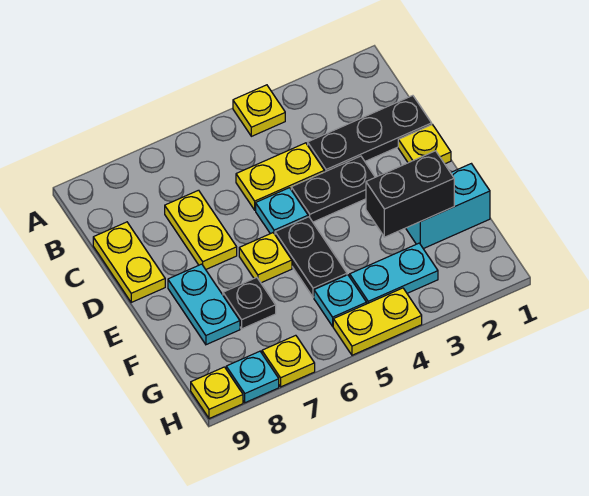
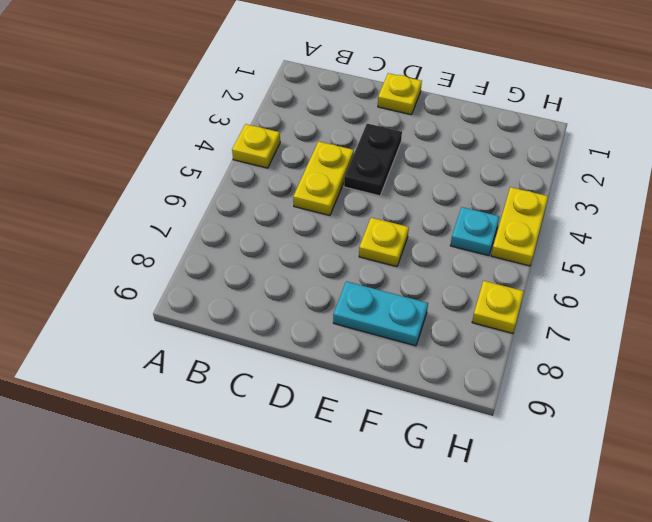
none -> black 1x3 plate [308,96,432,172]
none -> yellow 1x2 plate [165,190,237,269]
none -> yellow 1x2 plate [93,222,165,302]

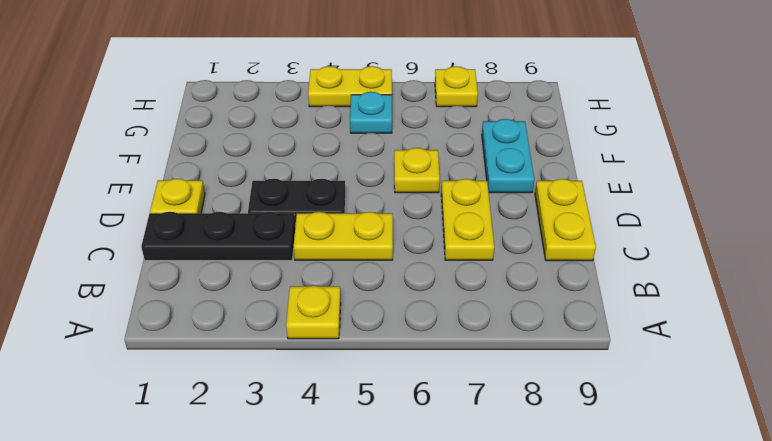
none -> cyan 1x1 plate [256,188,308,234]
none -> black 1x2 plate [275,217,347,297]
none -> cyan 1x2 brick [406,164,490,249]

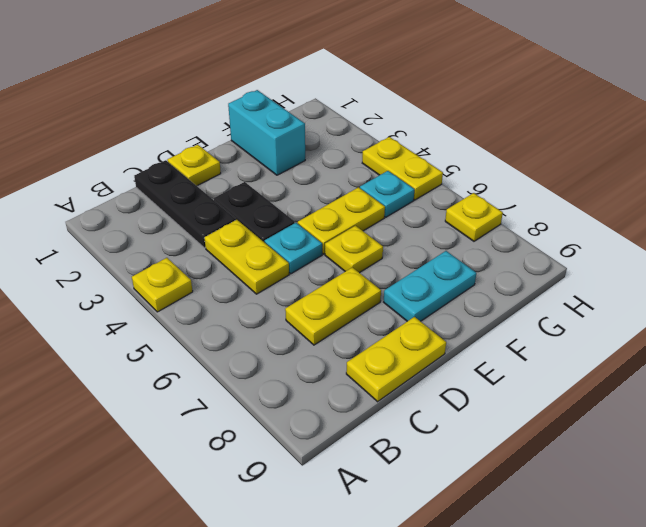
yellow 1x2 plate [298,187,385,254] -> black 1x2 plate [275,217,347,297]
none -> black 1x1 plate [223,277,276,329]
none -> cyan 1x2 plate [350,243,438,304]
none -> cyan 1x1 plate [226,351,279,403]

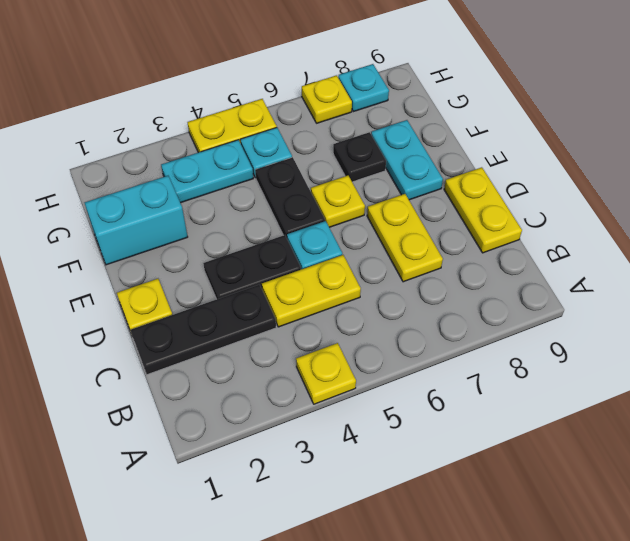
none -> yellow 1x1 plate [191,367,243,419]
none -> black 1x2 brick [366,151,454,237]

